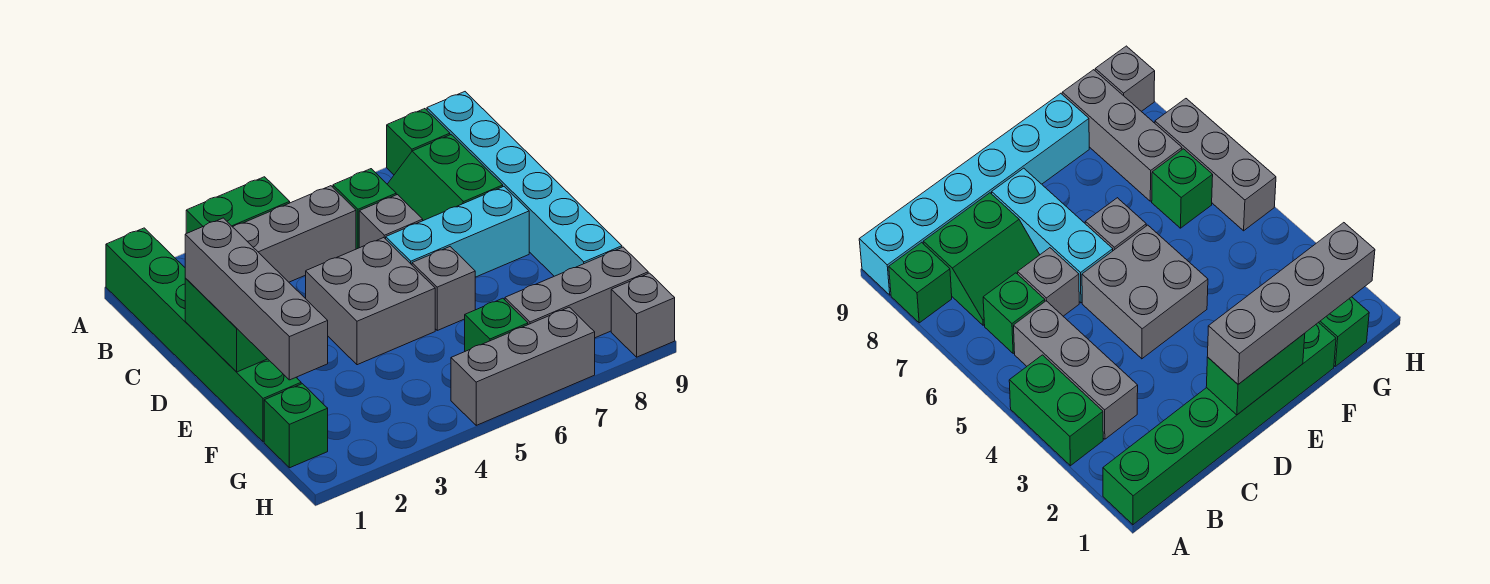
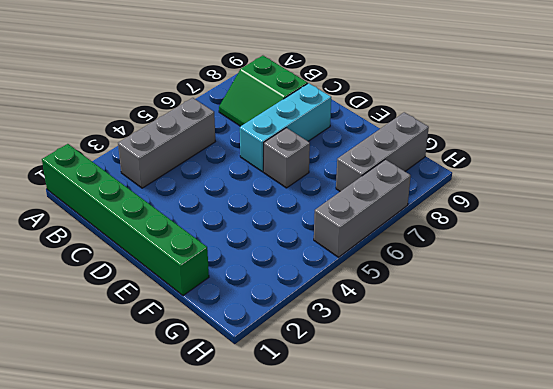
none -> green 1x2 brick [186,177,290,233]
none -> green 1x1 brick [387,109,450,175]
none -> cyan 1x6 brick [427,92,622,276]

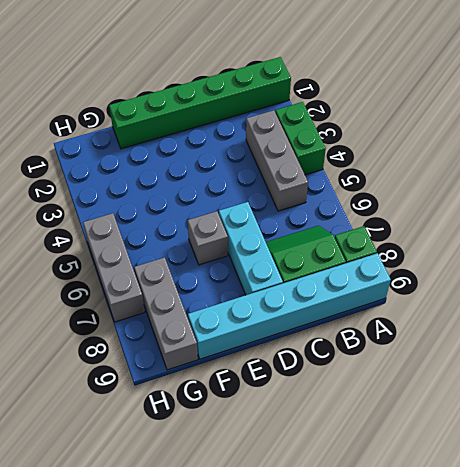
none -> green 1x1 brick [333,169,396,249]
none -> grey 1x1 brick [359,195,423,248]
none -> grey 2x2 brick [306,238,435,365]

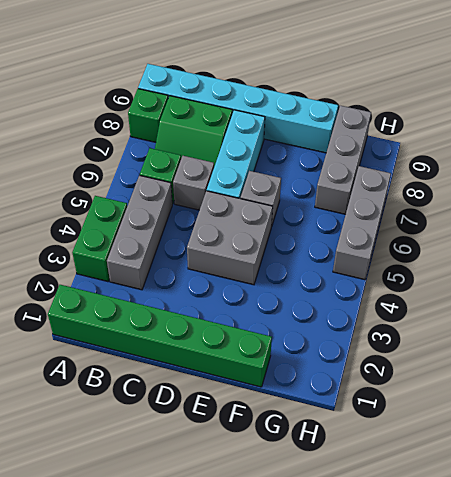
none -> green 1x1 brick [264,384,328,468]
none -> green 1x1 brick [465,298,528,351]
none -> grey 1x1 brick [611,273,675,357]

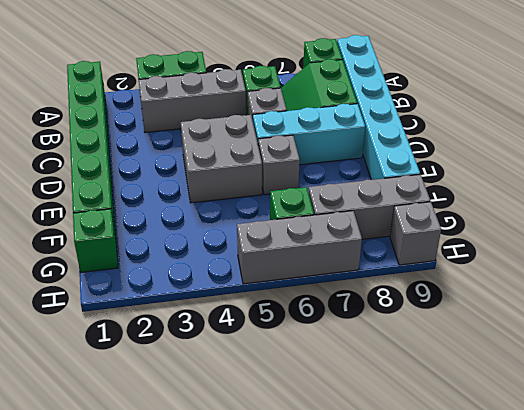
none -> green 1x2 brick [185,278,267,372]
none -> grey 1x4 brick [185,218,328,380]

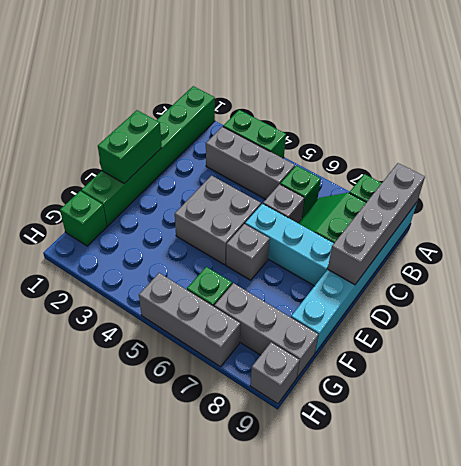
grey 1x4 brick [328,163,425,285] -> grey 1x4 brick moved to [185,218,328,380]

